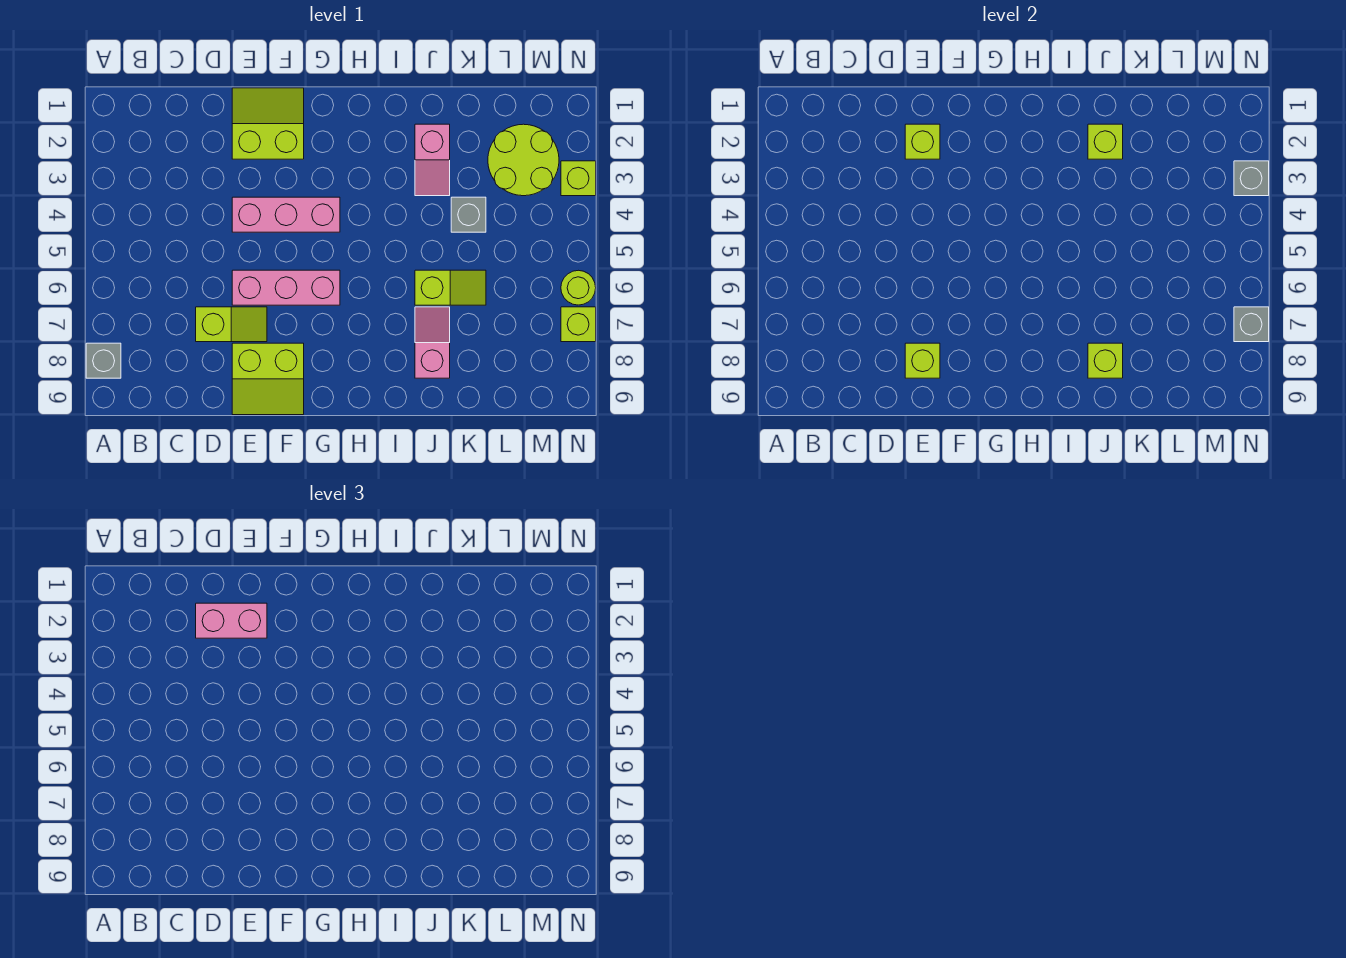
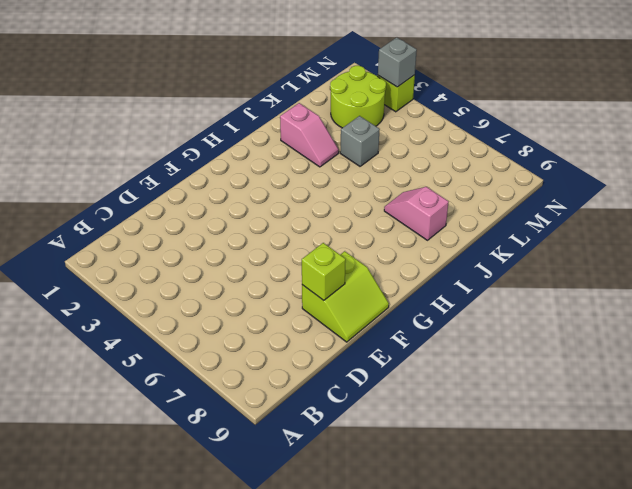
none -> grey 1x1 brick [86,343,121,378]
none -> lime 1x2 slope [196,307,267,342]
none -> lime 2x2 slope [232,88,304,159]

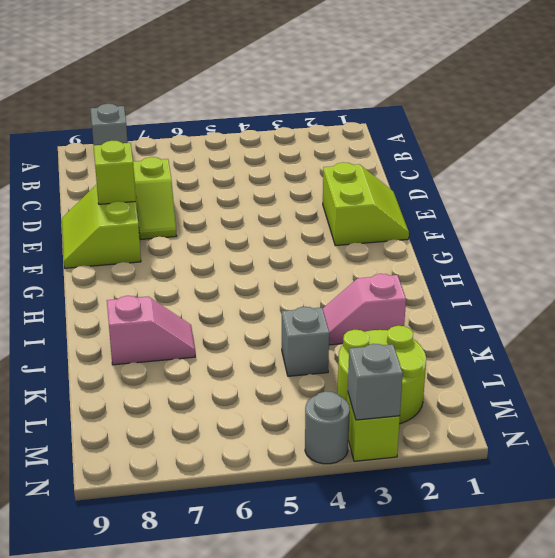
grey 1x1 round brick [305,391,350,464] -> none
none -> pink 1x3 brick [232,197,340,232]
none -> pink 1x3 brick [232,270,340,305]
none -> lime 1x2 slope [415,270,486,305]

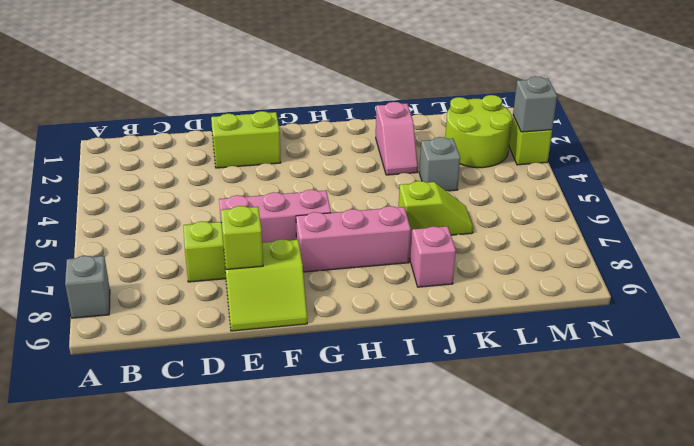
pink 1x3 brick [296,206,411,272] -> pink 1x3 brick moved to [232,197,340,232]
none -> lime 1x1 round brick [561,270,596,305]
none -> lime 1x1 brick [561,307,596,342]
none -> lime 1x1 brick [905,124,940,159]

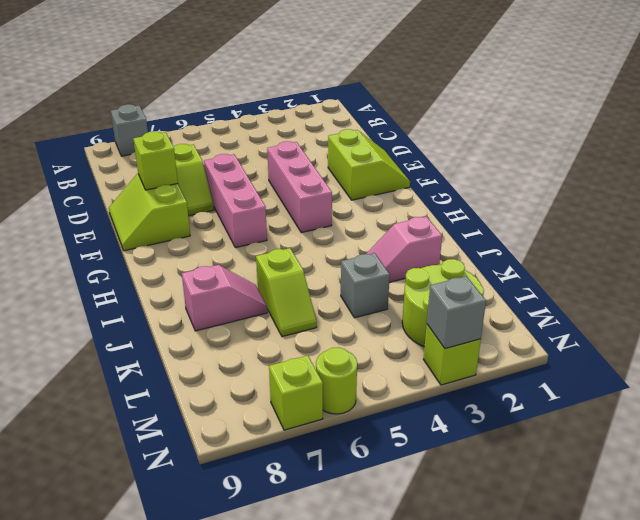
none -> lime 1x1 brick [905,124,940,159]
none -> lime 1x1 brick [1088,124,1123,159]
none -> lime 1x1 brick [1088,343,1123,378]

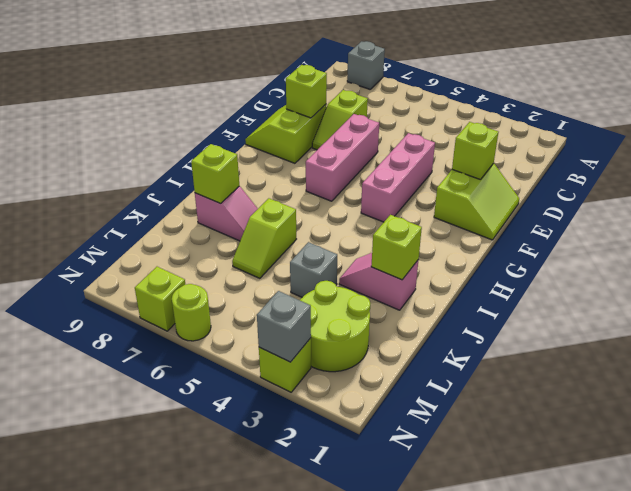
none -> grey 1x1 brick [1234,307,1269,342]
none -> pink 1x2 brick [196,603,267,638]

